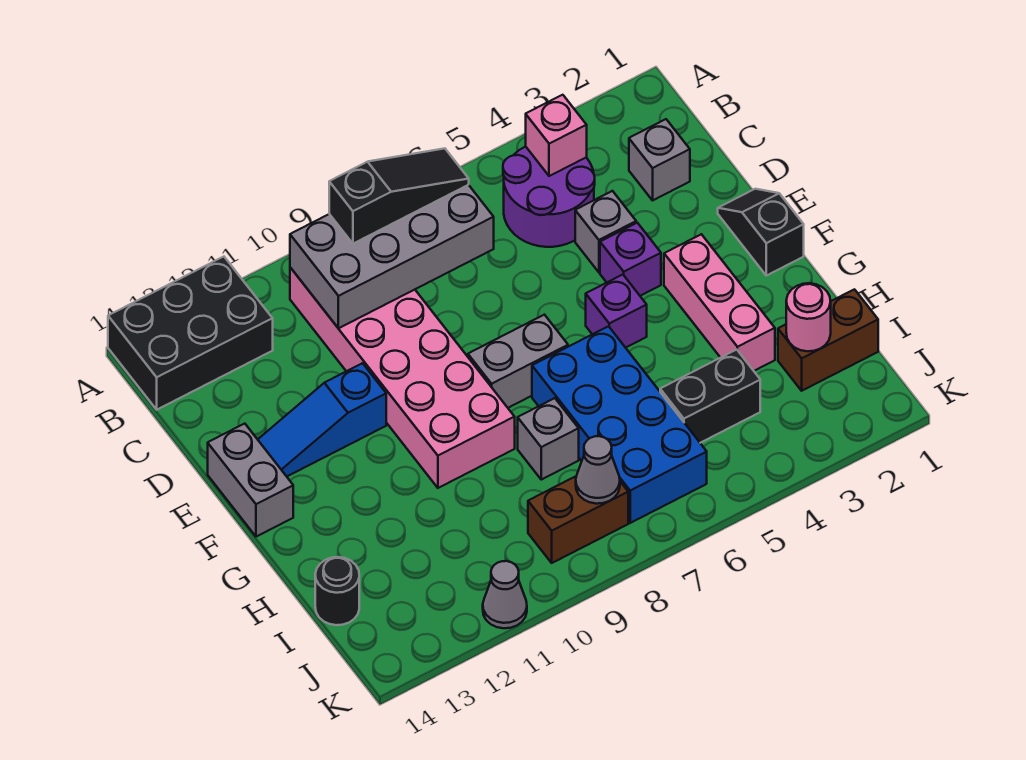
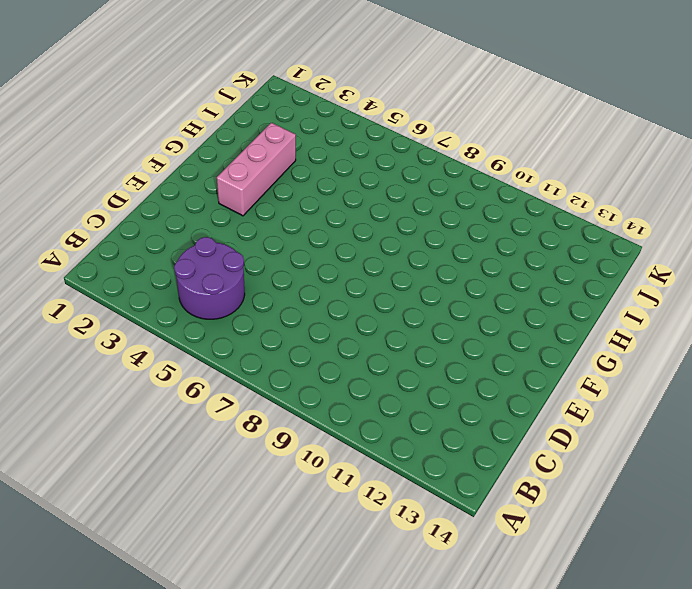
none -> black 2x3 brick [108,257,273,410]
none -> pink 2x6 brick [290,267,515,488]
none -> grey 1x1 brick [629,119,690,200]

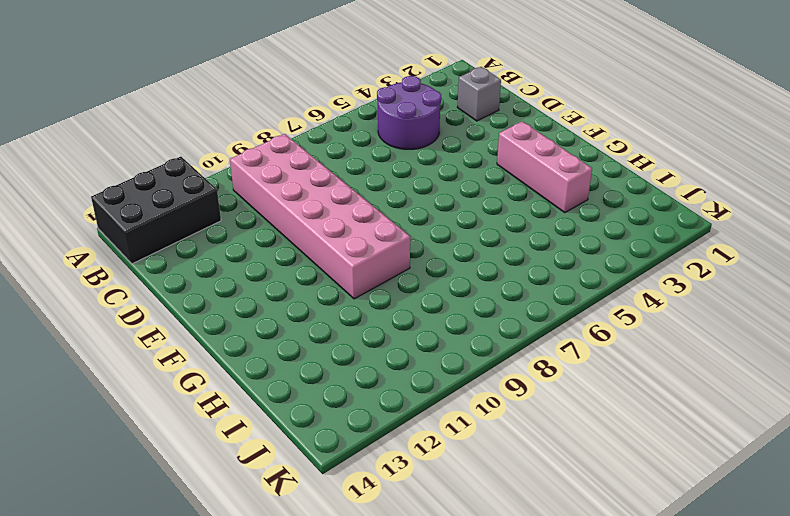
none -> grey 1x1 brick [575,191,636,272]
none -> black 1x2 slope [718,189,804,276]
none -> purple 1x1 brick [600,223,661,296]

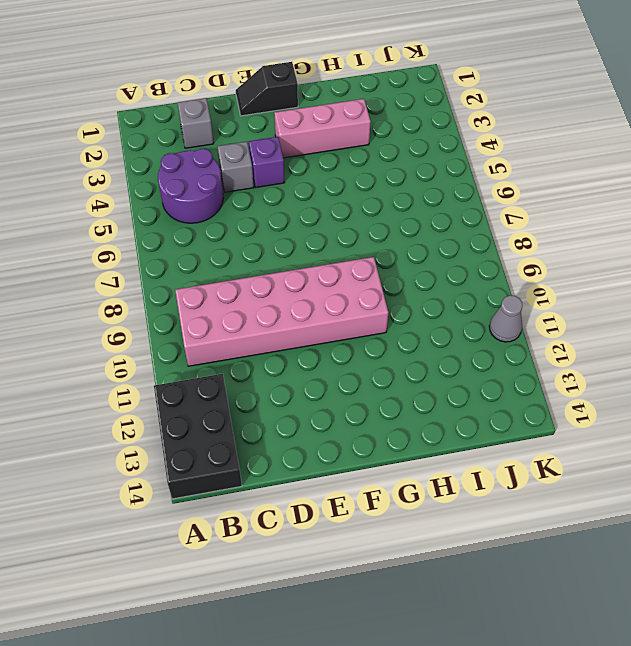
none -> blue 1x3 slope [258,363,386,476]
none -> grey 1x2 brick [208,424,293,537]
none -> purple 1x1 brick [586,275,647,348]

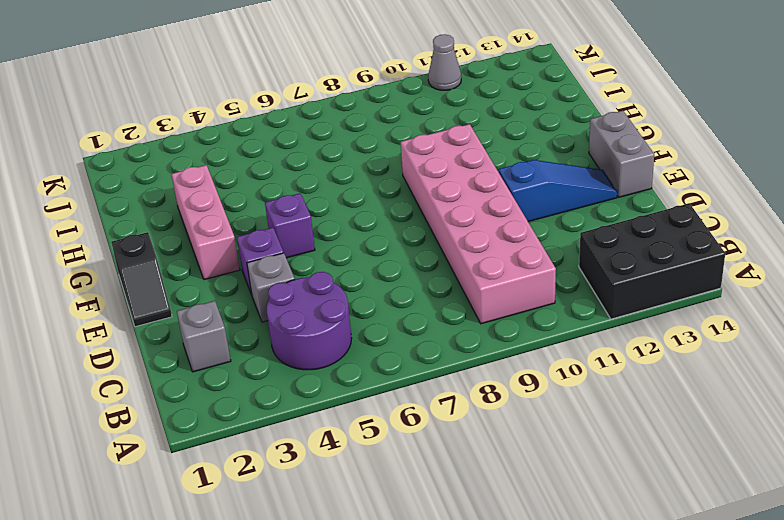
none -> grey 1x2 brick [468,315,568,408]
none -> blue 2x4 brick [532,326,707,523]
none -> grey 1x1 brick [518,398,579,480]

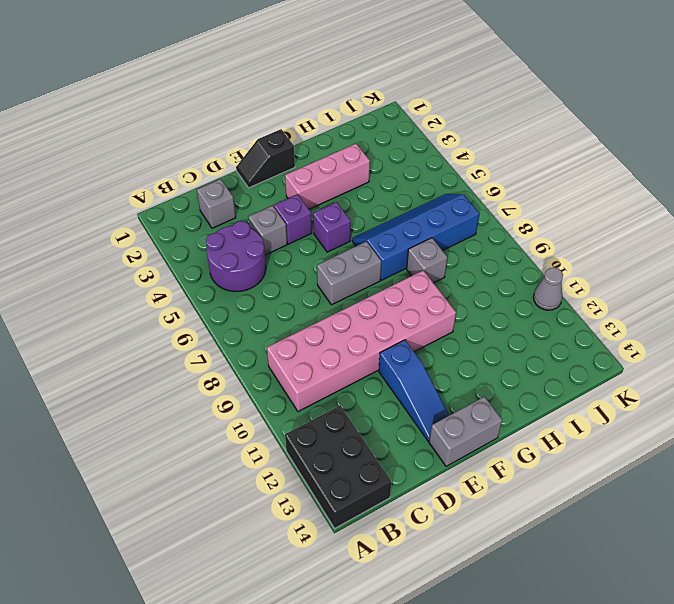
grey 1x2 brick [317,242,381,305] -> grey 1x2 brick turned to [468,315,568,408]
blue 2x4 slope [352,194,479,280] -> blue 2x4 brick [532,326,707,523]
none -> brown 1x2 brick [778,289,878,391]
none -> black 1x2 brick [660,350,760,443]
none -> black 1x1 round brick [315,557,359,625]

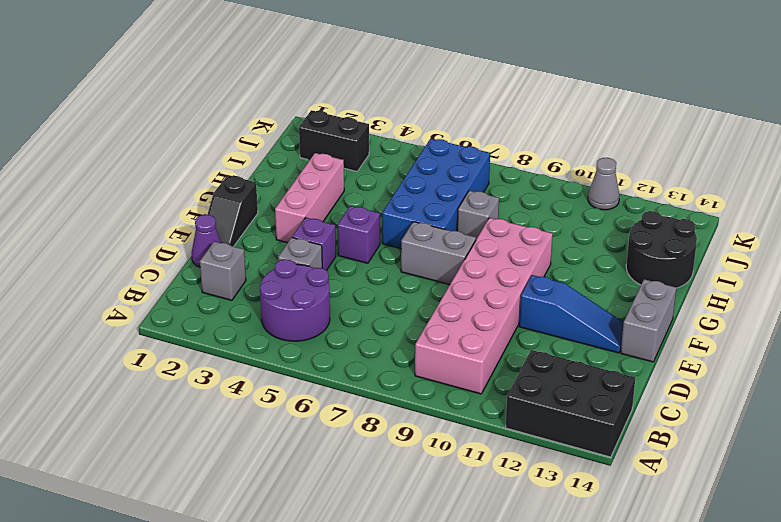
purple 1x1 cone [192,215,221,267] -> none
black 2x2 round brick [626,211,697,288] -> black 1x1 round brick [315,557,359,625]
black 1x2 brick [299,110,369,171] -> black 1x2 brick moved to [660,350,760,443]
none -> brown 1x2 brick [778,289,878,391]
none -> brown 1x2 brick [528,476,628,563]
none -> pink 1x1 brick [526,95,587,176]

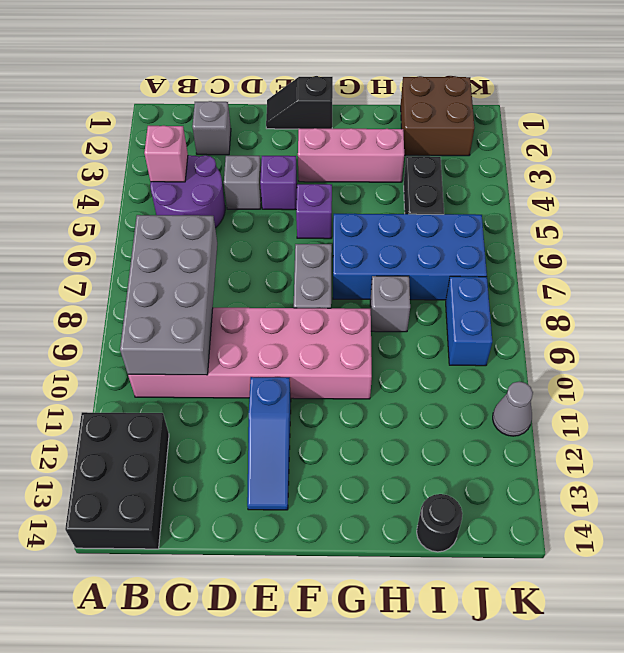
brown 2x2 brick [401,76,474,156] -> brown 1x2 brick [778,289,878,391]
blue 1x2 brick [446,276,492,366] -> brown 1x2 brick [528,476,628,563]
none -> grey 1x2 brick [208,424,293,537]
none -> pink 1x1 round brick [786,283,831,351]
none -> grey 1x1 cone [576,436,620,504]

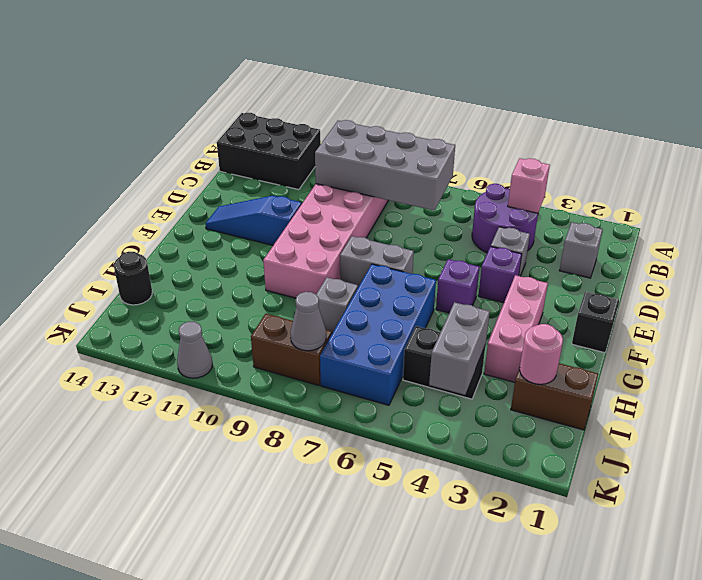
grey 1x2 brick [429,302,490,395] -> grey 1x2 brick moved to [208,424,293,537]
none -> black 1x3 slope [329,149,469,244]

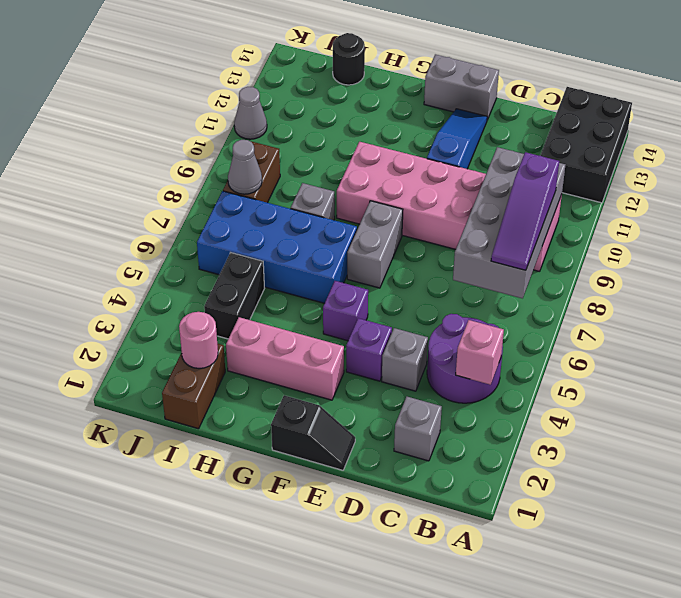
purple 1x3 slope [491,152,559,270] -> black 1x3 slope [329,149,469,244]

